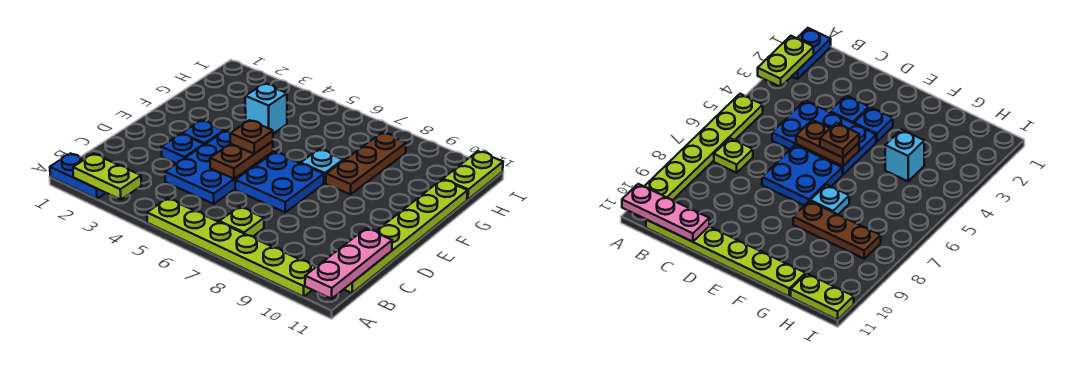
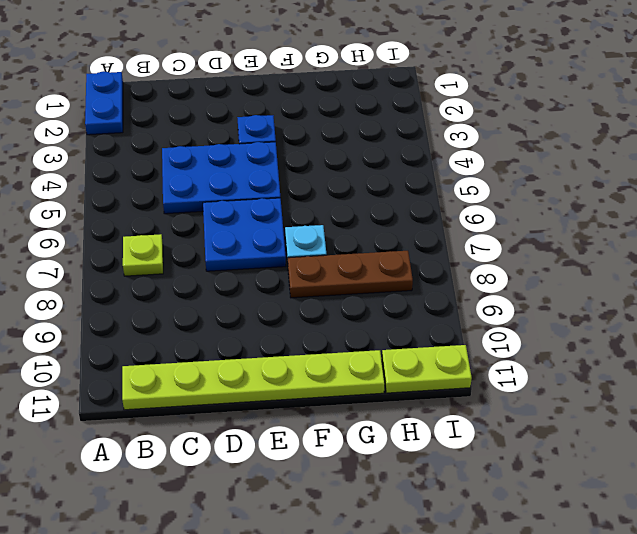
none -> lime 1x6 plate [147,198,316,297]
none -> blue 1x1 plate [161,134,204,164]
none -> cyan 1x1 brick [245,84,287,134]

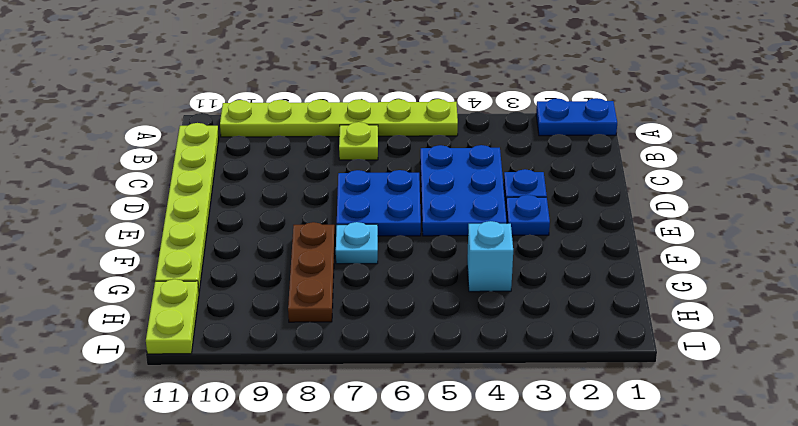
none -> lime 1x2 plate [73,154,141,200]
none -> pink 1x3 plate [305,229,392,299]
none -> brown 1x2 plate [210,141,273,179]

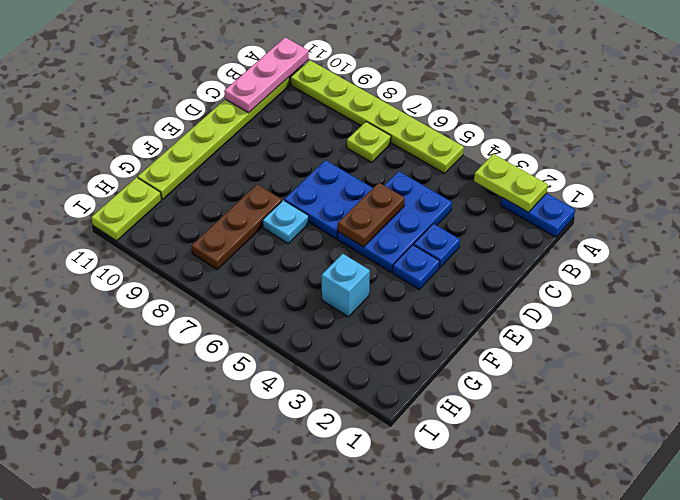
none -> brown 1x1 plate [230,120,273,154]

